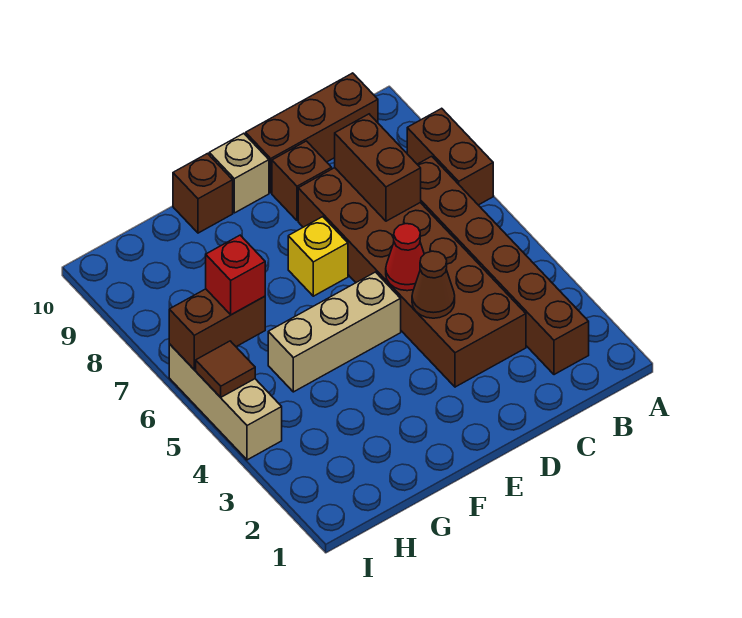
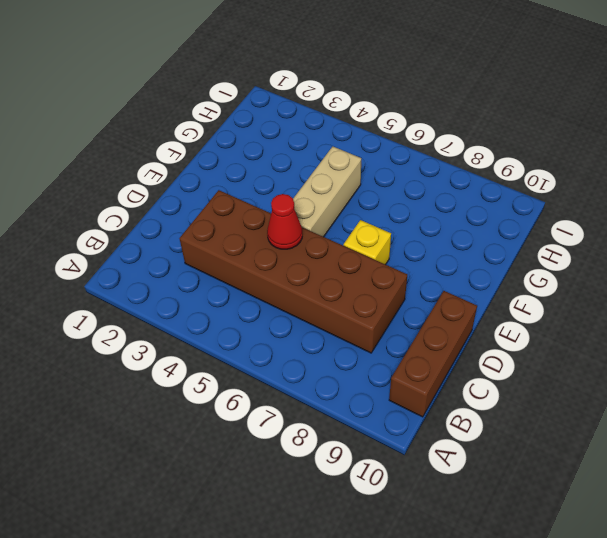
none -> brown 1x2 brick [407,108,493,205]
none -> brown 1x6 brick [417,156,589,375]
none -> brown 1x1 brick [272,141,332,221]

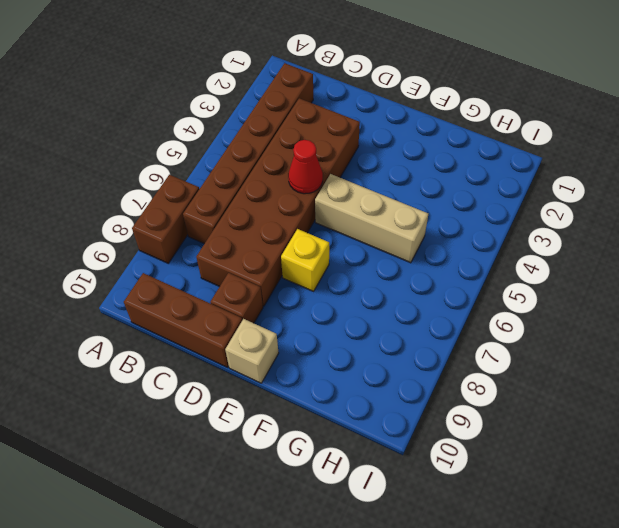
none -> brown 1x1 brick [173,154,233,233]
none -> tan 1x3 brick [169,344,282,460]
none -> brown 1x2 brick [335,114,421,221]

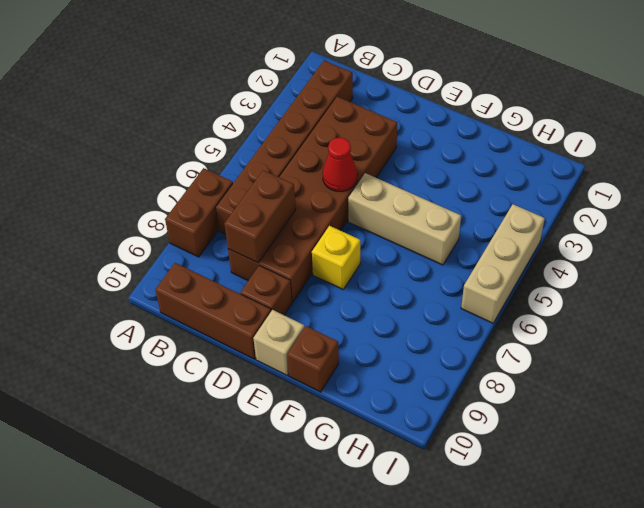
none -> brown 1x1 cone [412,251,455,318]
none -> brown 1x2 brick [169,289,265,370]
none -> brown 1x1 tile [196,341,255,397]

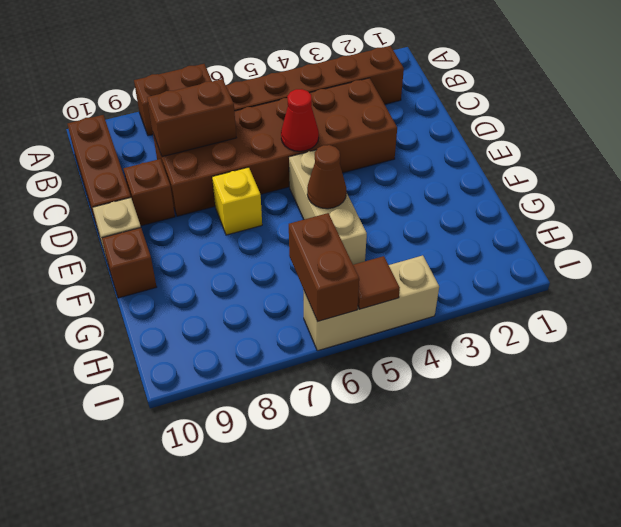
brown 1x1 cone [307,145,346,209] -> brown 1x1 cone moved to [412,251,455,318]
none -> red 1x1 brick [206,235,265,315]

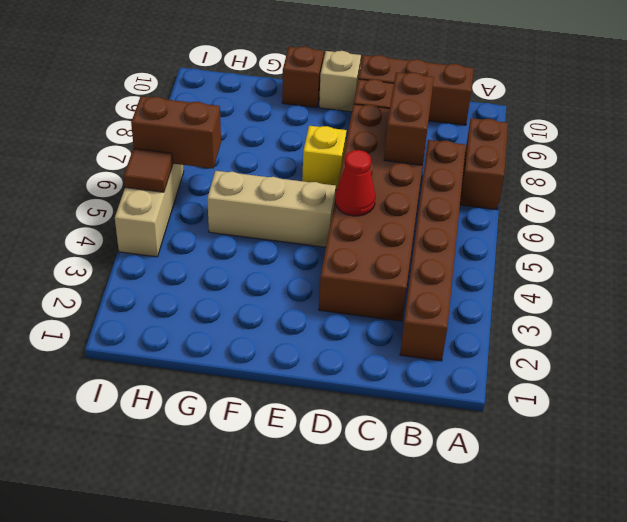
none -> brown 1x1 cone [412,251,455,318]
none -> red 1x1 brick [206,235,265,315]

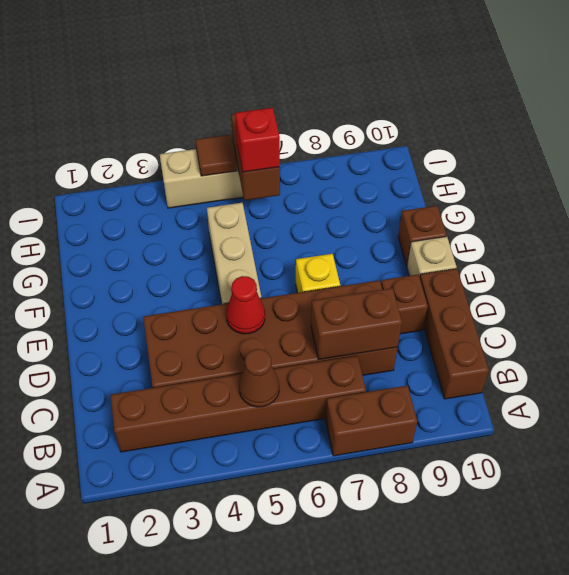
brown 1x1 cone [239,349,279,407] -> brown 1x1 cone moved to [412,251,455,318]

